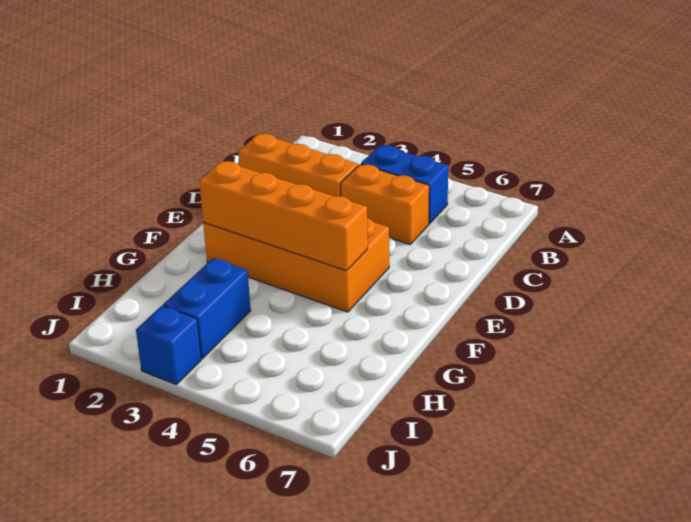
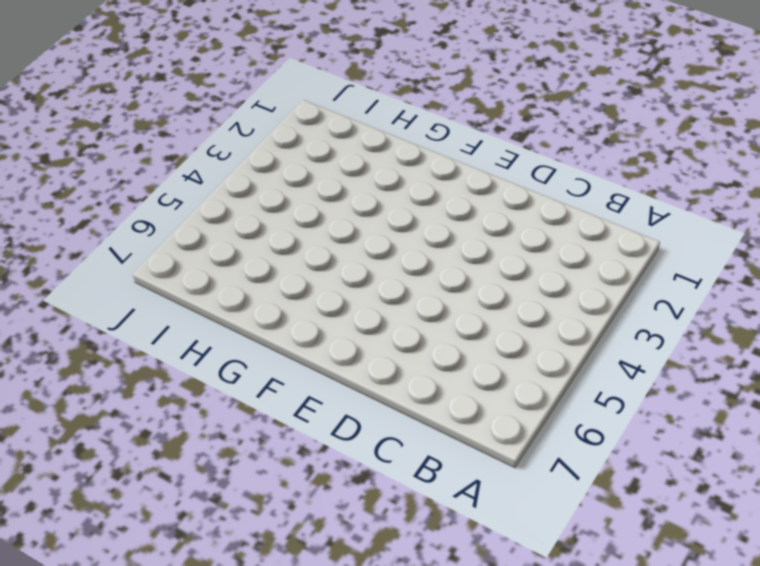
none -> blue 1x2 brick [361,145,448,224]
none -> orange 1x3 brick [238,134,358,196]

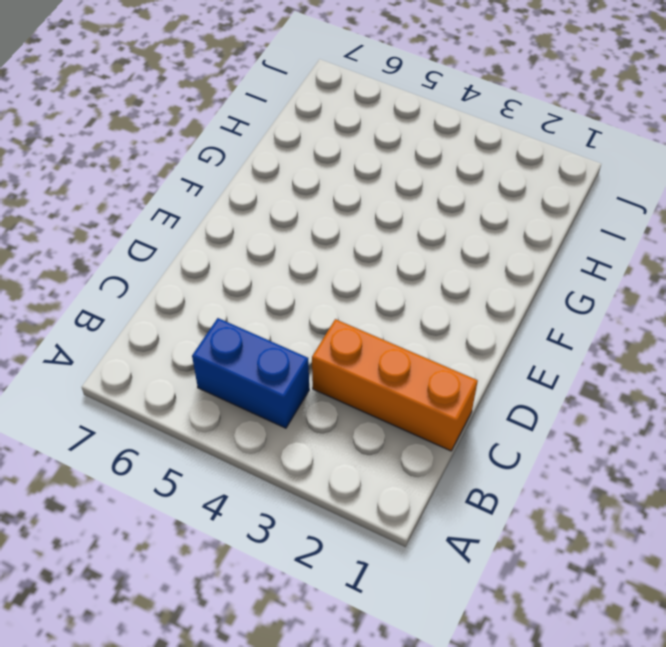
none -> orange 1x2 brick [340,164,429,245]
none -> orange 2x4 brick [203,218,389,312]

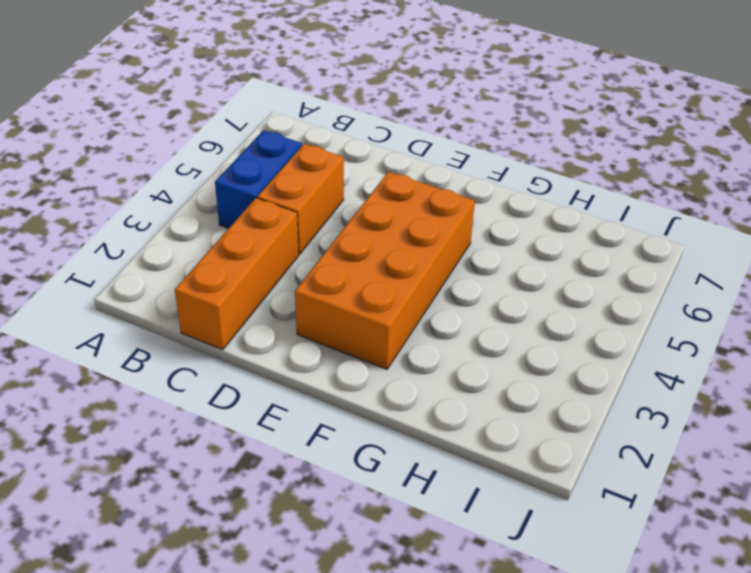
none -> blue 1x2 brick [163,258,251,359]
none -> blue 1x1 brick [136,306,201,384]

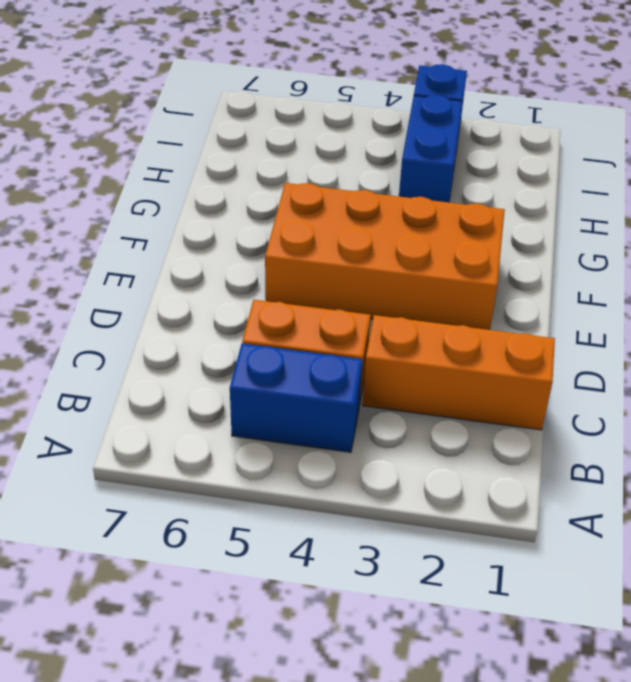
none -> orange 1x4 brick [199,161,368,271]

